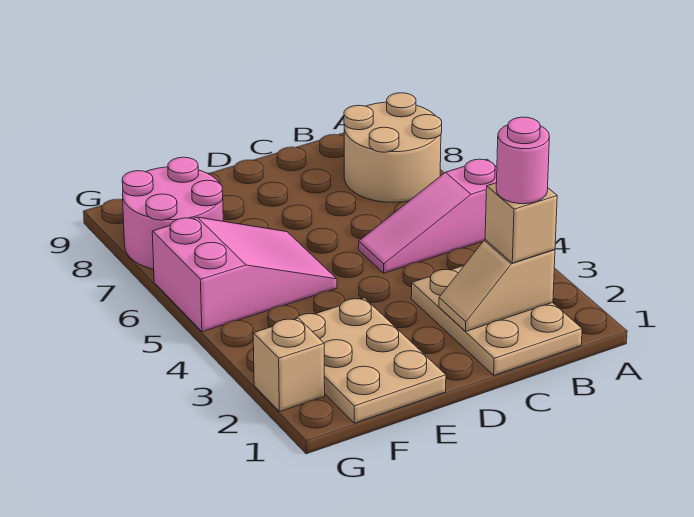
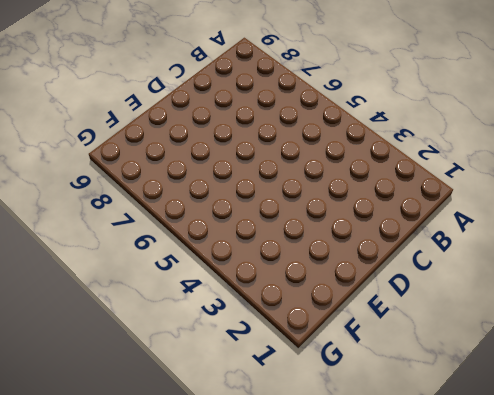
none -> pink 1x3 slope [359,159,497,273]
none -> tan 2x2 round brick [344,93,442,202]

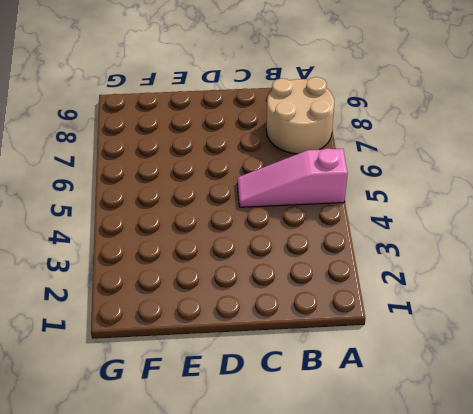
none -> tan 2x3 plate [411,266,582,375]
none -> tan 2x3 plate [295,298,446,423]

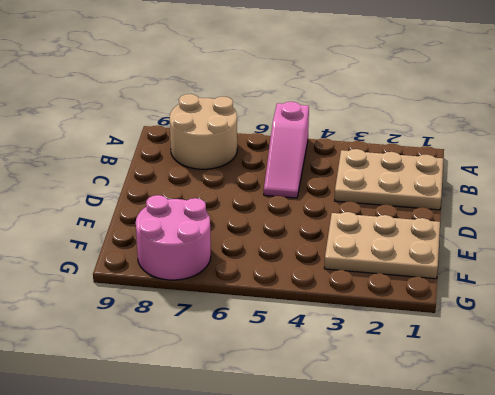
none -> pink 2x3 slope [152,217,337,332]
none -> tan 1x1 brick [253,318,325,412]

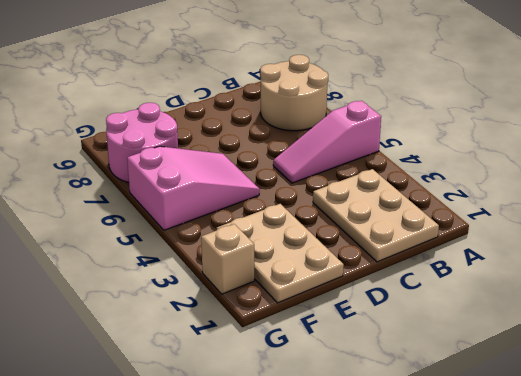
none -> tan 1x2 slope [439,240,555,332]
none -> tan 1x1 brick [485,183,557,263]

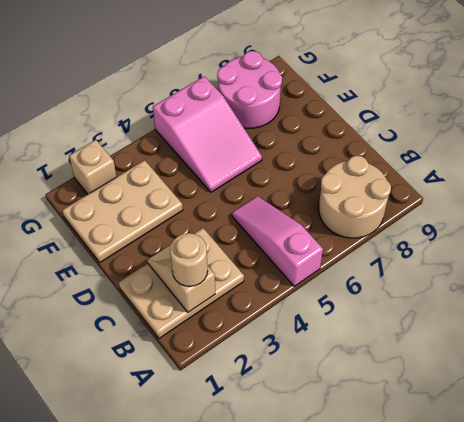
tan 1x1 round brick [170,233,208,286] -> tan 1x1 brick [485,183,557,263]
none -> pink 1x1 round brick [496,117,549,204]

